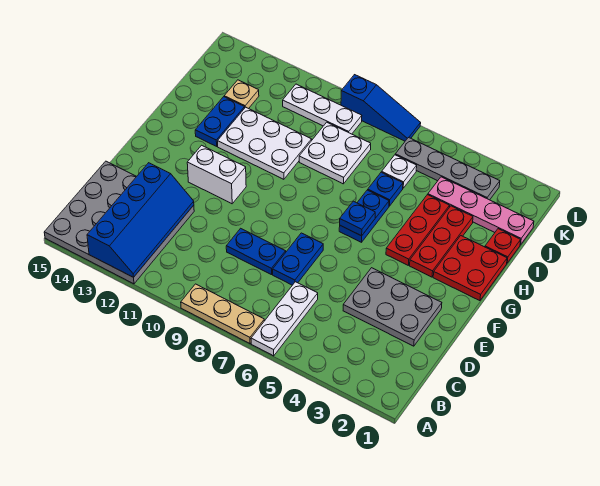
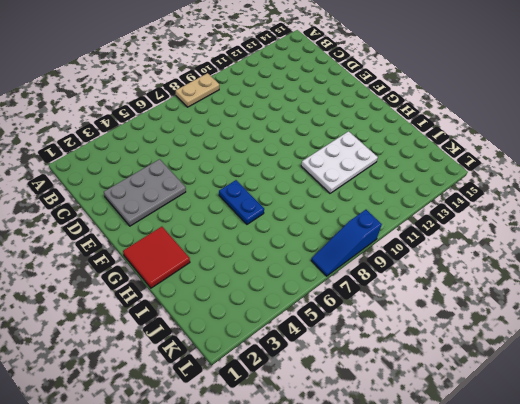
tan 1x2 plate [176,73,219,107] -> tan 1x3 plate [181,284,264,344]
red 2x2 tile [123,227,190,288] -> red 2x2 plate [433,236,507,301]
none -> white 1x3 plate [251,282,318,356]
none -> grey 4x4 plate [44,161,194,284]
none -> blue 1x2 plate [273,233,323,285]

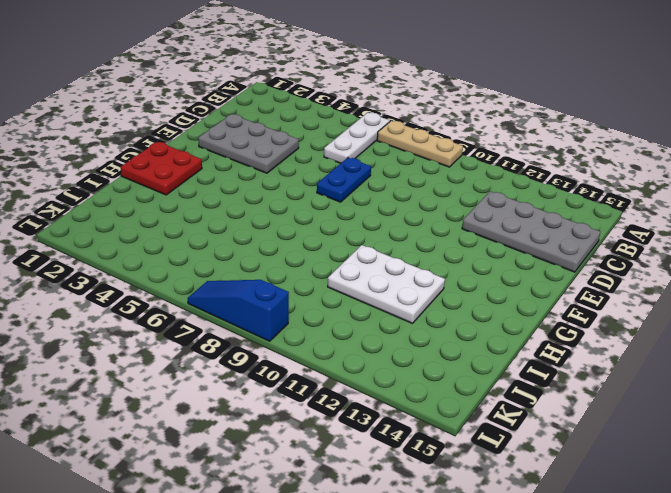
grey 2x4 plate [462,191,600,272] -> grey 4x4 plate [44,161,194,284]
none -> blue 1x2 plate [226,228,286,275]
none -> white 1x2 brick [187,145,246,204]
none -> red 1x3 plate [410,206,473,277]

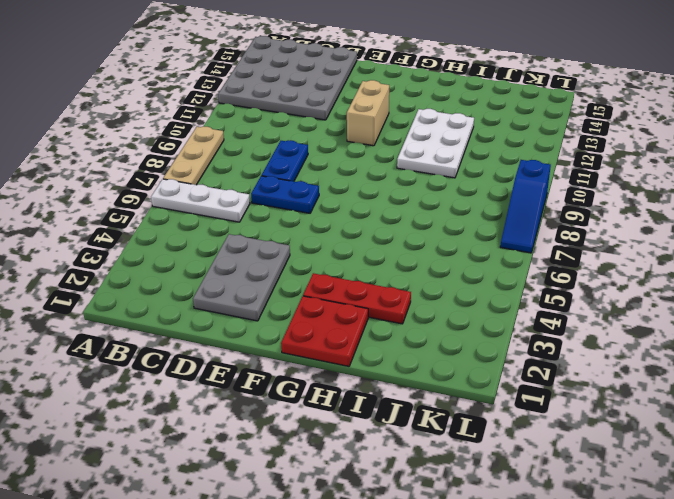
tan 1x2 brick [347,80,389,146] -> white 1x2 brick [187,145,246,204]
none -> red 1x3 plate [386,195,450,265]
none -> blue 1x2 plate [339,190,389,242]
none -> blue 1x2 plate [195,97,245,146]

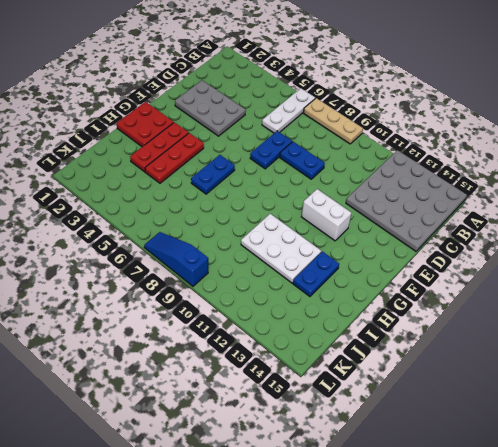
none -> red 1x1 plate [485,229,521,263]
none -> blue 1x1 plate [368,172,403,206]
none -> white 2x2 plate [299,122,371,184]

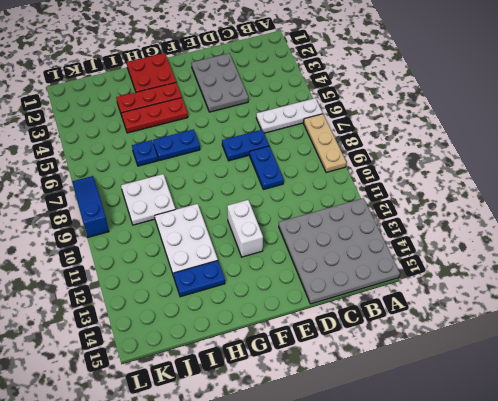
none -> red 1x1 plate [485,229,521,263]
none -> pink 1x4 plate [428,177,534,245]
none -> white 1x1 plate [382,155,417,188]

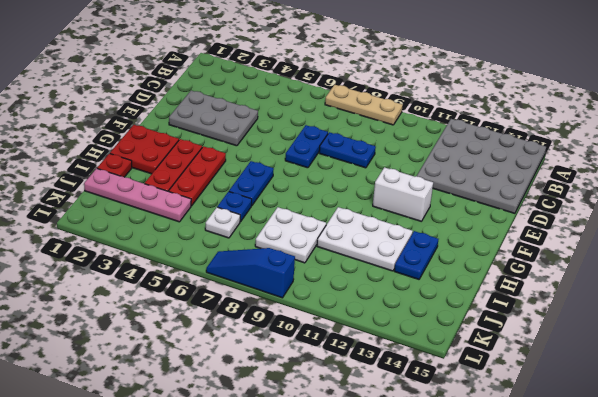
none -> white 1x3 plate [251,282,318,356]
none -> tan 1x1 plate [224,80,259,109]
none -> grey 1x4 plate [395,137,500,200]

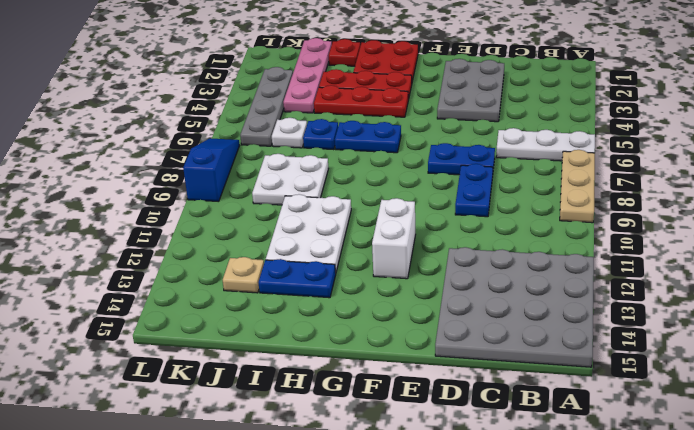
none -> white 1x3 plate [283,84,362,134]
none -> blue 2x4 slope [87,163,194,277]
none -> blue 1x1 plate [340,201,375,236]

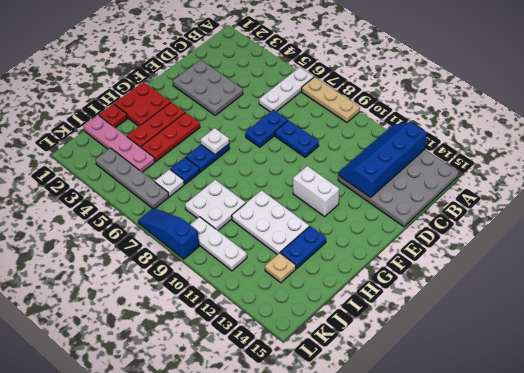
white 1x1 plate [200,128,229,155] -> blue 1x1 plate [340,201,375,236]

